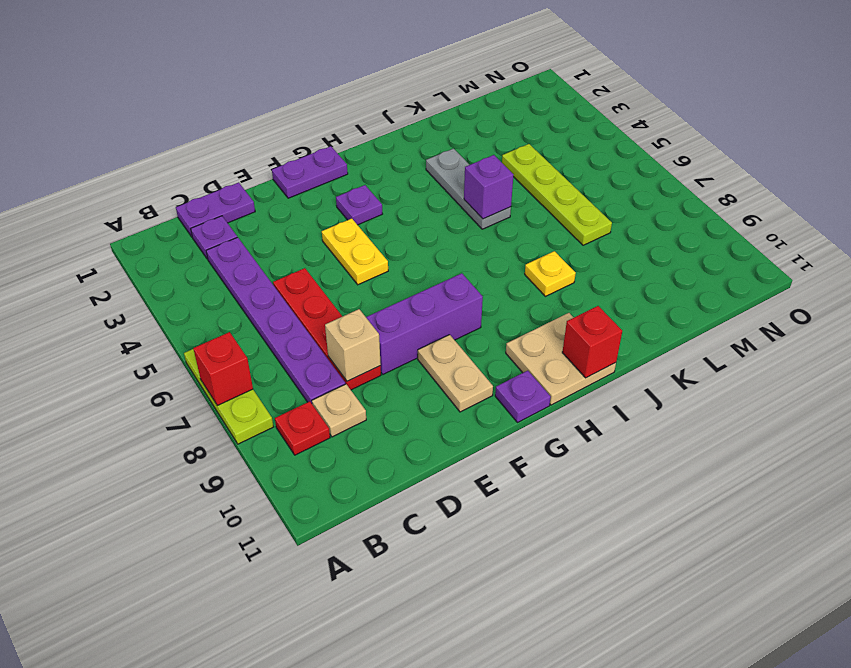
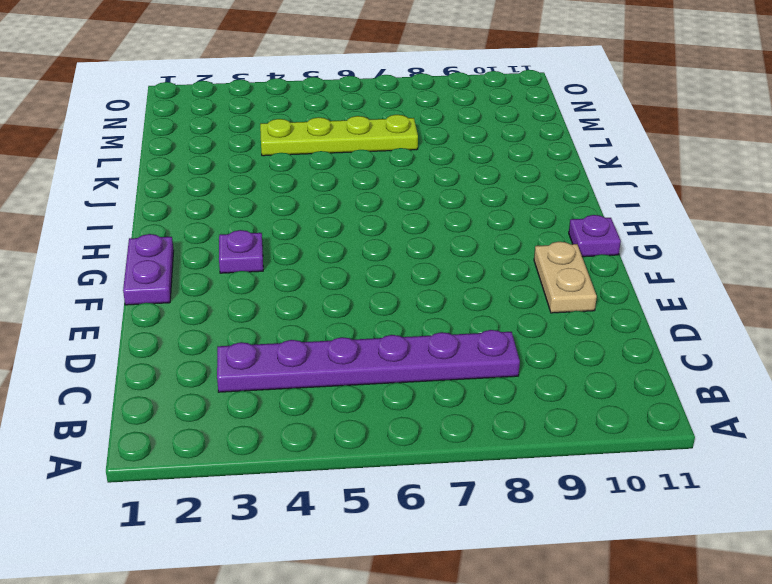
tan 1x2 plate [534,242,597,313] -> tan 1x2 plate turned to [418,335,493,412]
none -> lime 1x3 plate [184,349,273,444]
none -> red 1x1 plate [275,401,330,455]
none -> purple 1x2 plate [176,182,255,237]

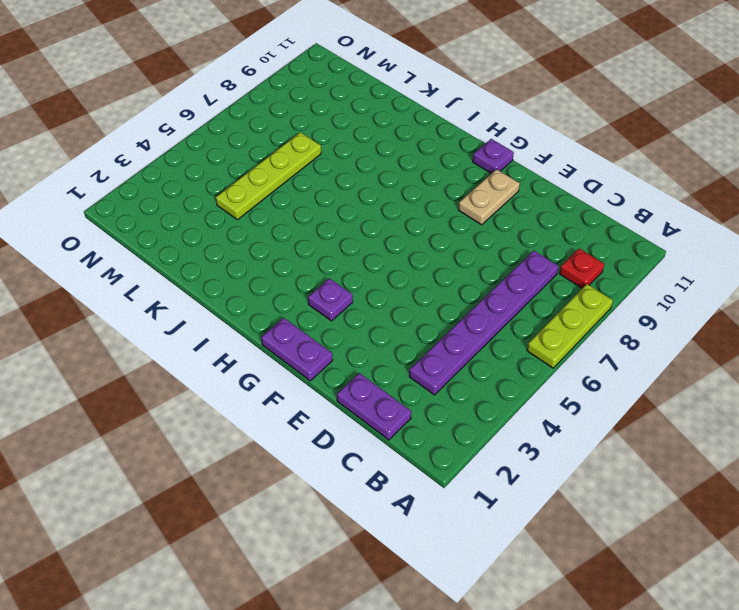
none -> purple 1x1 plate [191,216,237,259]
none -> tan 1x1 plate [312,384,366,437]
none -> red 1x4 plate [273,268,381,390]

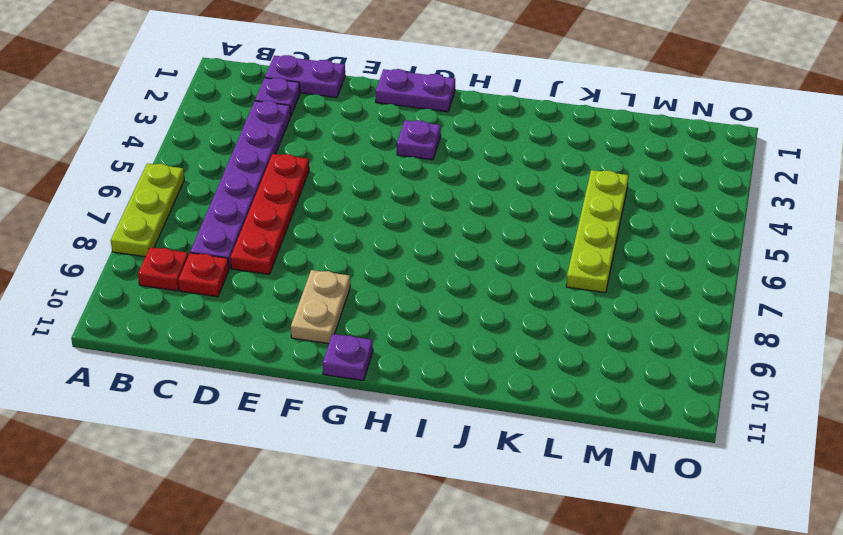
red 1x1 plate [178,253,229,297] -> tan 1x1 plate [312,384,366,437]
none -> purple 1x3 brick [366,273,483,374]
none -> yellow 1x2 plate [322,219,388,285]
none -> tan 2x2 plate [506,313,616,405]

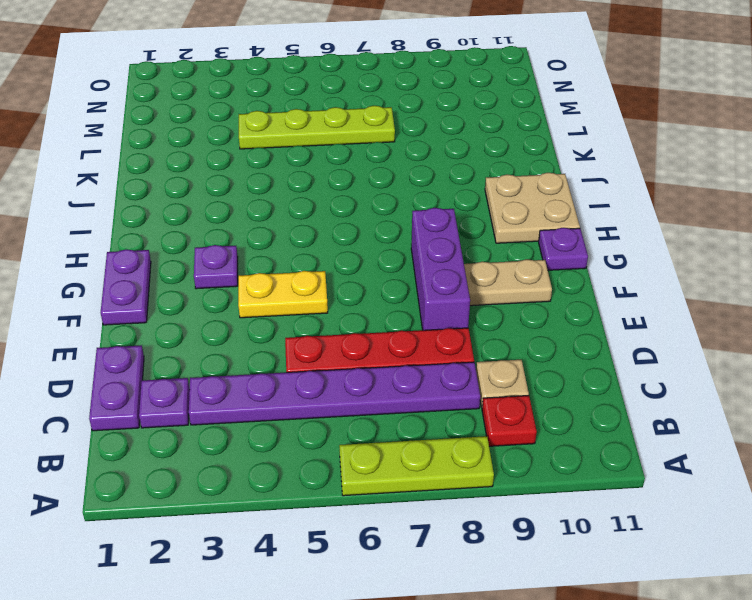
none -> grey 1x3 plate [426,148,511,229]
none -> yellow 1x1 plate [525,251,576,296]
none -> red 1x1 brick [193,332,253,406]

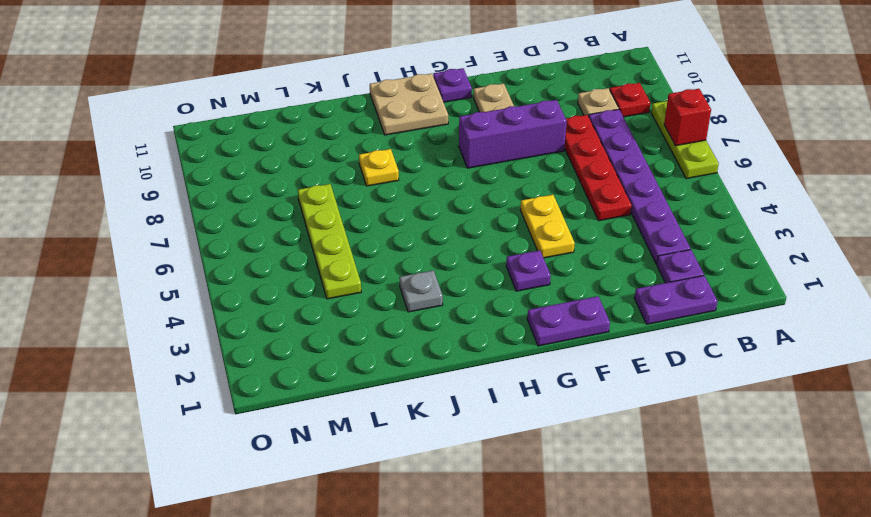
grey 1x1 plate [399,270,443,312] -> grey 1x3 plate [426,148,511,229]
none -> tan 1x1 brick [325,309,381,381]
none -> red 1x1 brick [562,306,622,378]
none -> purple 1x1 brick [464,155,514,219]

